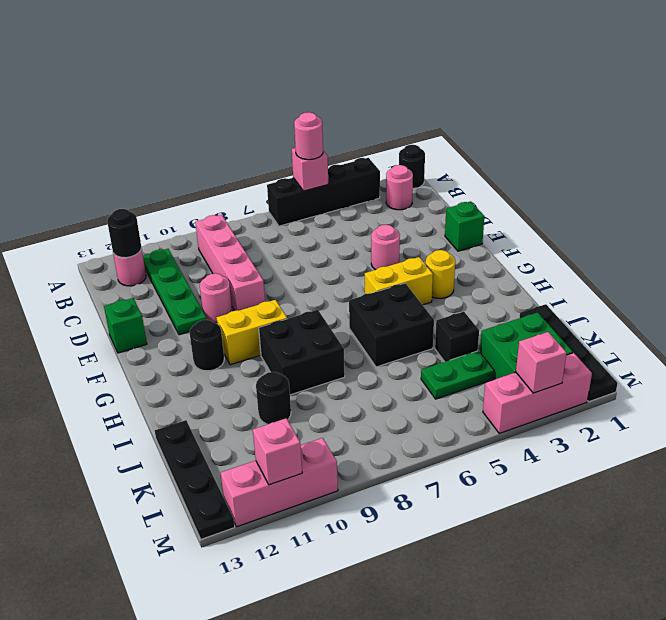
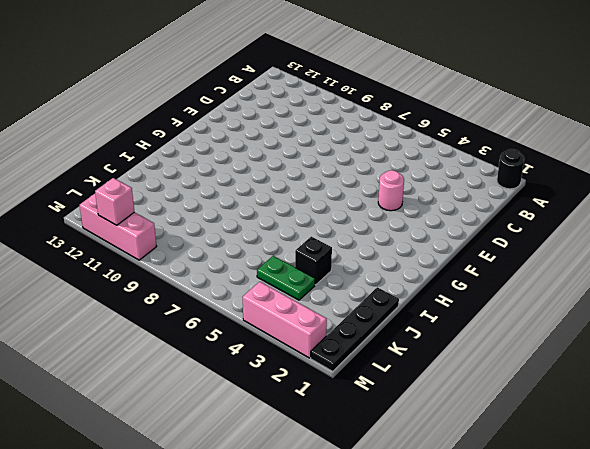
none -> black 1x4 brick [267,158,380,226]
none -> pink 1x1 round brick [386,165,413,210]
none -> pink 1x4 brick [195,215,265,311]

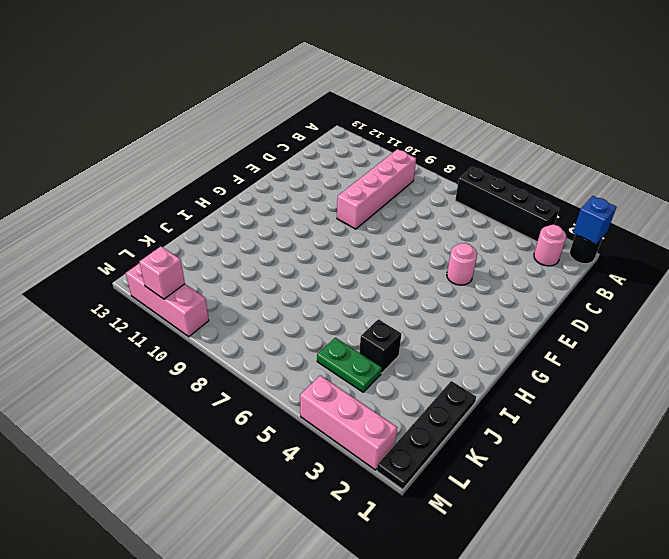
blue 1x1 brick [573,196,616,244] -> none
none -> green 1x4 plate [143,249,207,335]
none -> pink 1x1 round brick [113,249,146,286]
none -> green 1x1 brick [445,201,485,251]

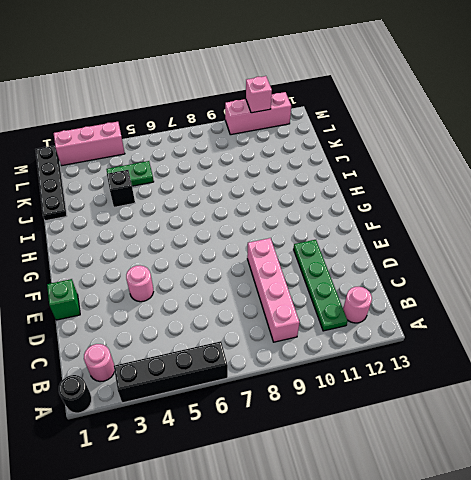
none -> pink 1x1 round brick [200,273,233,323]
none -> green 1x1 brick [104,298,147,353]
none -> yellow 1x1 round brick [426,250,455,298]

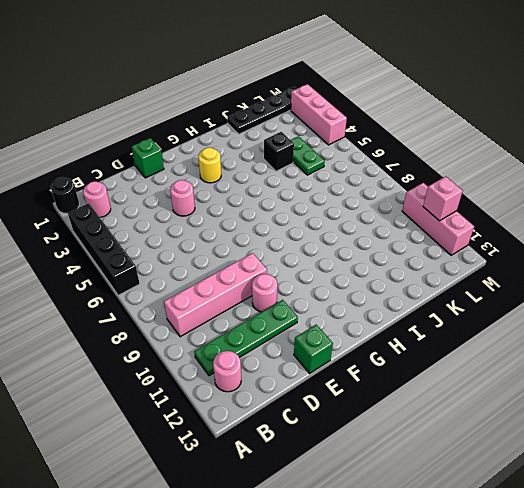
none -> yellow 1x2 brick [365,257,433,305]
none -> yellow 1x2 brick [217,300,287,365]
none -> black 1x1 round brick [190,320,224,371]

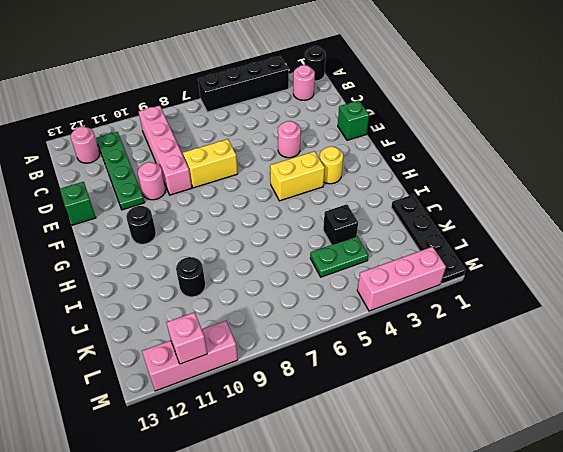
yellow 1x2 brick [183,139,238,188] -> yellow 1x2 brick moved to [217,300,287,365]
none -> black 2x2 brick [349,283,434,367]
none -> black 2x2 brick [259,310,345,395]
none -> black 1x4 plate [155,420,235,539]

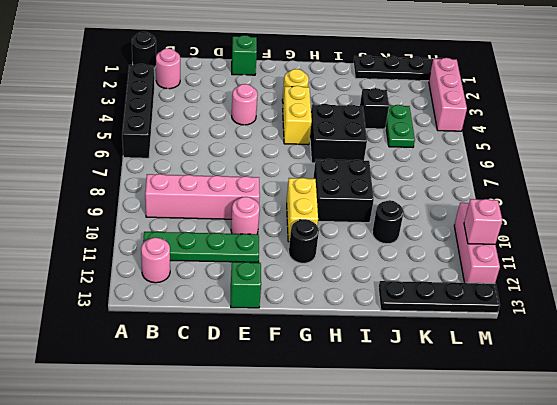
none -> green 2x2 brick [480,312,573,379]
none -> pink 1x1 brick [292,148,328,191]
none -> black 1x1 round brick [107,209,142,258]

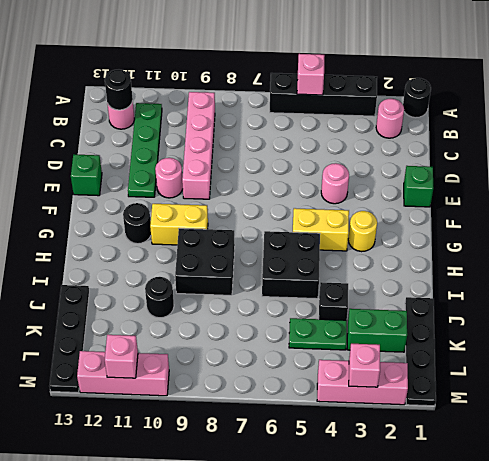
green 1x2 brick [347,309,407,352] -> green 2x2 brick [480,312,573,379]
none -> pink 1x1 round brick [294,112,323,160]

